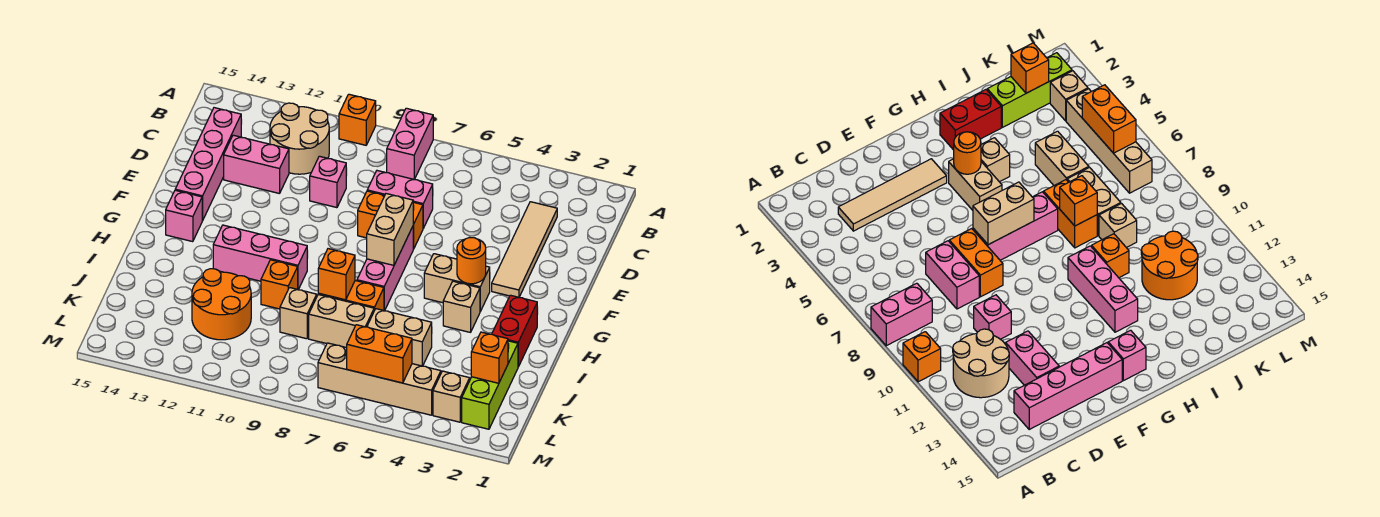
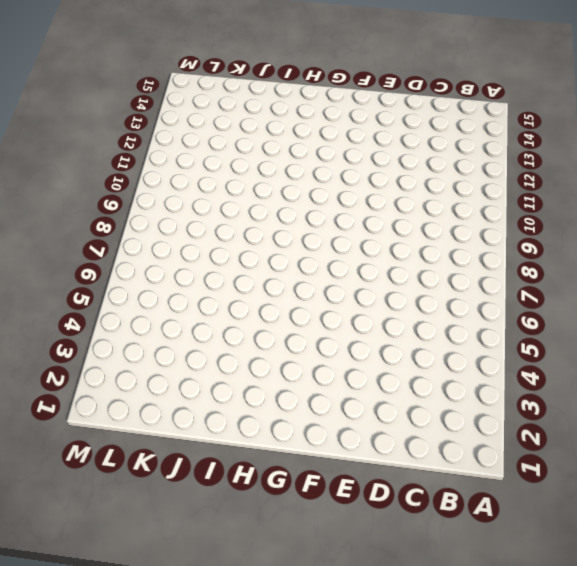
none -> pink 1x2 brick [387,108,433,179]
none -> orange 1x1 brick [339,94,376,145]
none -> tan 2x2 round brick [270,103,329,174]

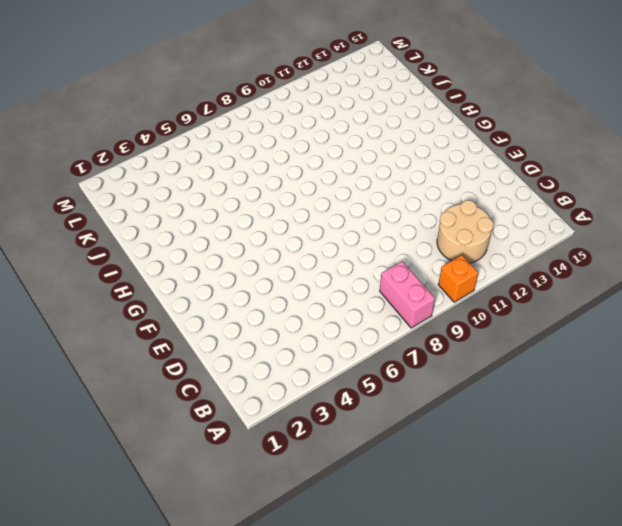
none -> tan 1x4 tile [492,202,557,297]
none -> pink 1x4 brick [175,108,241,221]
none -> pink 1x2 brick [367,171,433,228]

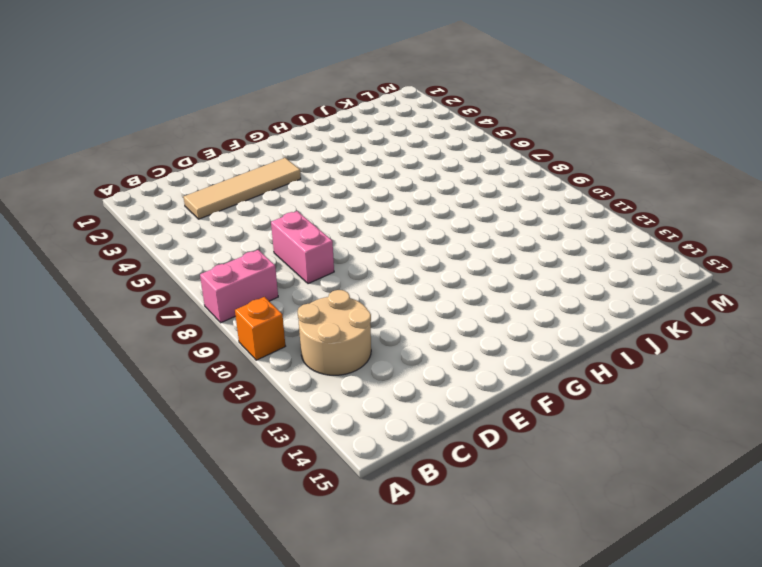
none -> pink 1x4 brick [175,108,241,221]
none -> pink 1x1 brick [310,156,346,208]
none -> pink 1x2 brick [224,135,289,194]

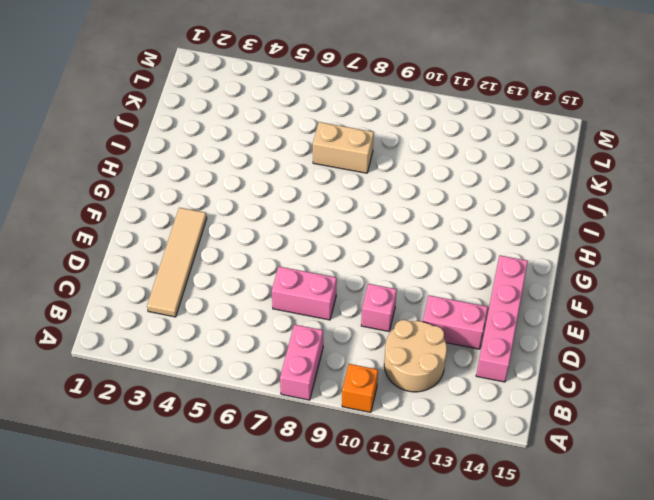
none -> orange 1x2 brick [358,191,423,249]
none -> pink 1x3 brick [357,227,413,311]
none -> tan 1x2 brick [424,254,490,311]

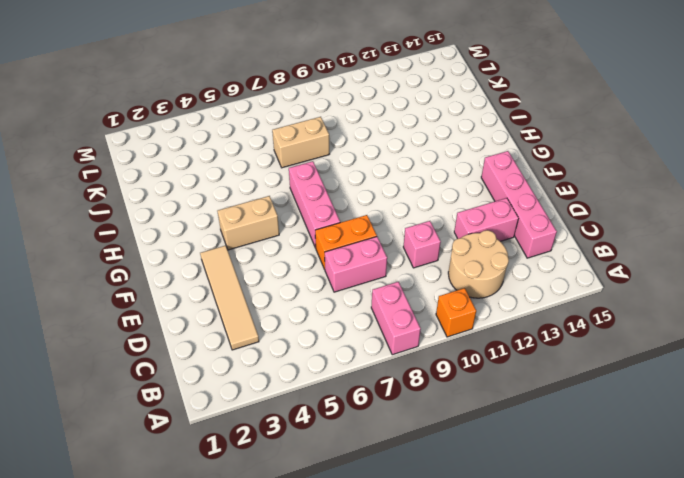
none -> pink 1x1 brick [166,190,202,242]
none -> red 1x2 brick [492,295,537,367]
none -> tan 1x1 brick [443,281,480,332]

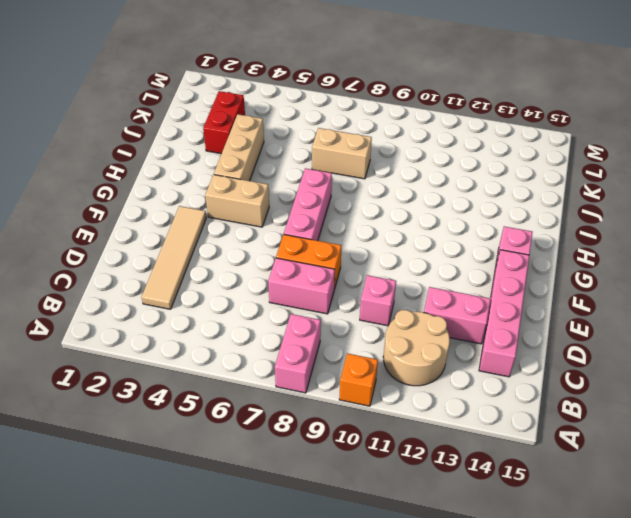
tan 1x3 brick [214,114,264,181] -> tan 1x1 brick [443,281,480,332]
red 1x2 brick [203,91,245,154] -> red 1x2 brick moved to [492,295,537,367]
none -> pink 1x3 brick [213,225,307,290]
none -> orange 1x2 brick [318,281,384,311]
none -> orange 1x1 brick [261,260,298,309]

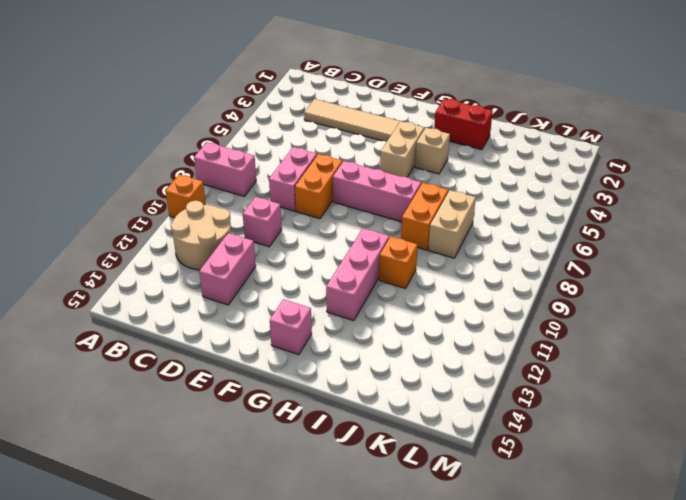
none -> pink 1x4 brick [175,108,241,221]
none -> lime 1x3 brick [462,341,518,429]
none -> tan 1x2 brick [367,309,432,366]

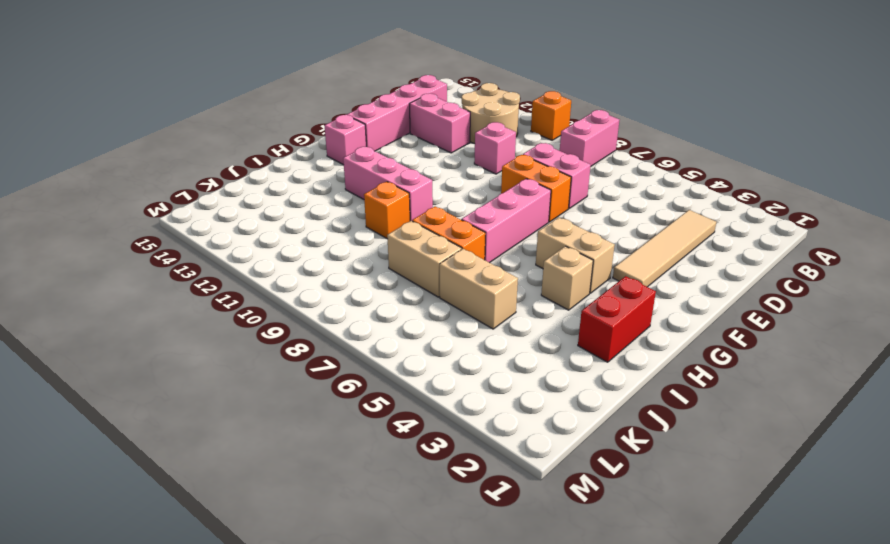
none -> lime 1x3 brick [462,341,518,429]
none -> tan 1x1 brick [280,288,317,339]
none -> orange 2x2 round brick [192,269,251,340]

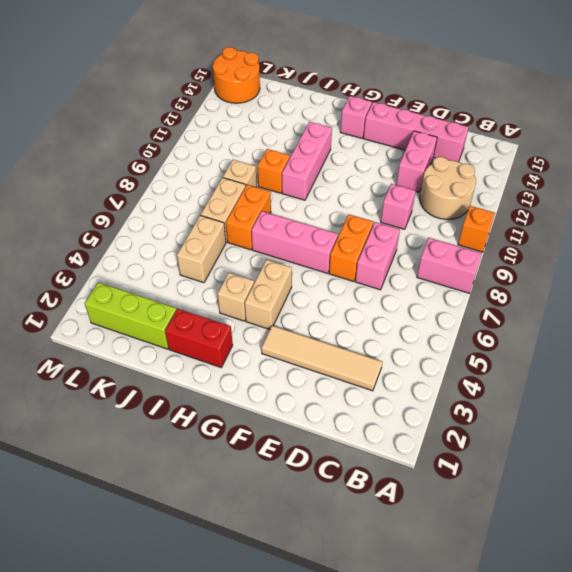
orange 2x2 round brick [213,47,260,103] -> orange 2x2 round brick moved to [192,269,251,340]
none -> tan 1x1 brick [433,371,470,422]
none -> tan 1x4 brick [318,343,441,415]
none -> tan 1x2 brick [367,194,413,265]

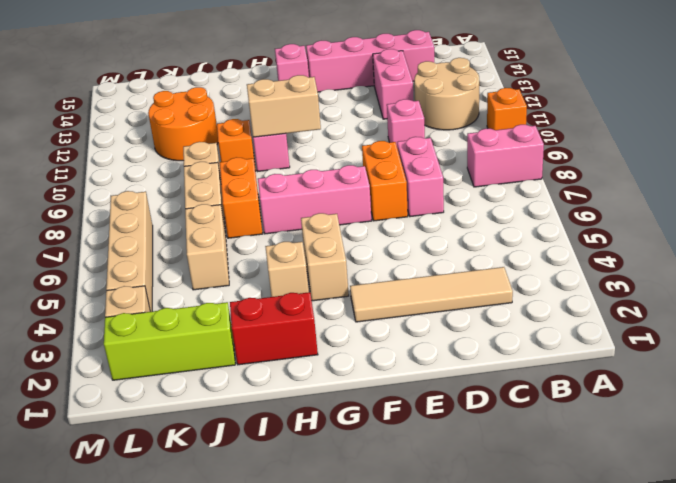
tan 1x2 brick [247,75,321,137] -> tan 1x2 brick moved to [367,194,413,265]
none -> orange 1x1 round brick [457,238,486,284]
none -> orange 1x1 brick [318,249,355,300]
none -> orange 1x1 brick [471,332,508,383]

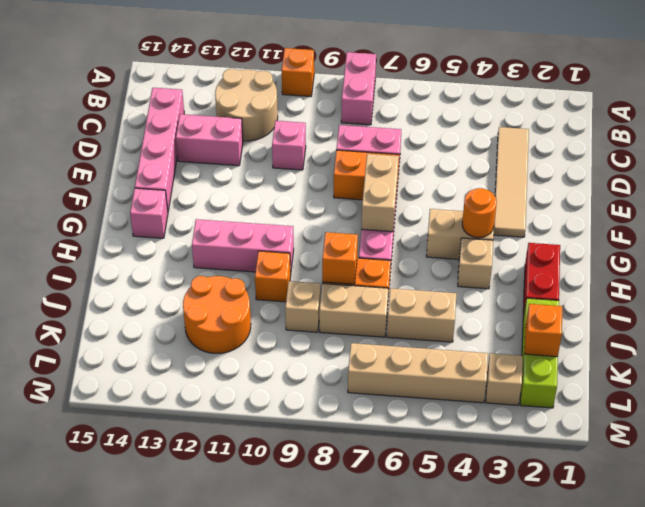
none -> orange 1x2 brick [347,325,412,383]

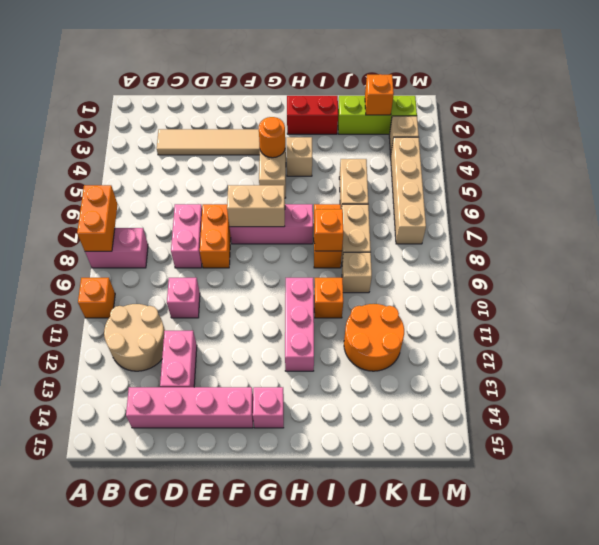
orange 1x2 brick [77,185,118,251] -> orange 1x2 brick moved to [347,325,412,383]

